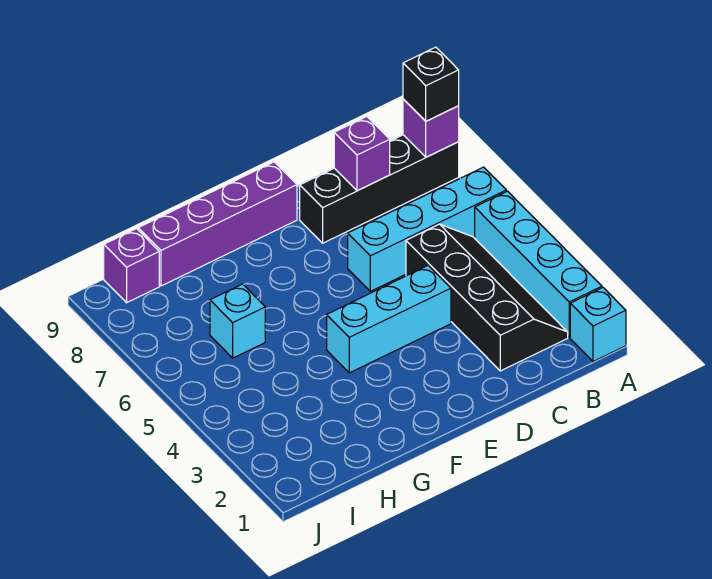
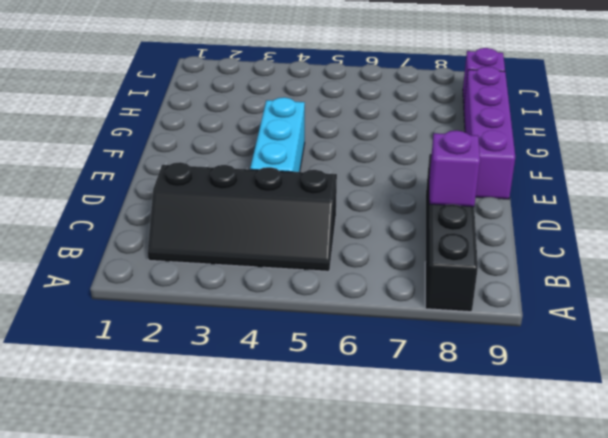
none -> cyan 1x1 brick [570,288,626,362]
none -> cyan 1x4 brick [475,191,602,337]
none -> cyan 1x4 brick [348,167,506,291]

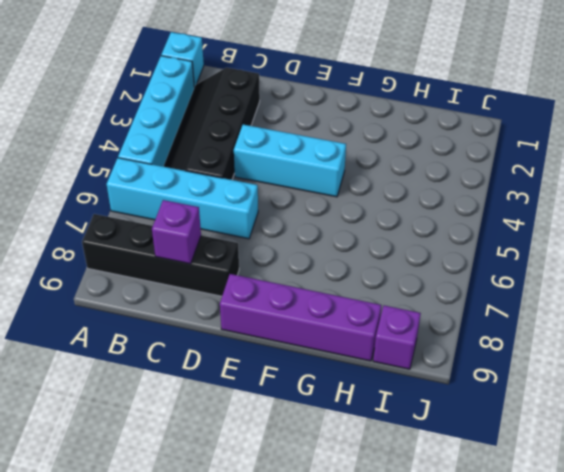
none -> cyan 1x1 brick [210,284,265,358]
none -> purple 1x1 brick [403,99,459,157]
none -> black 1x1 brick [403,47,459,121]

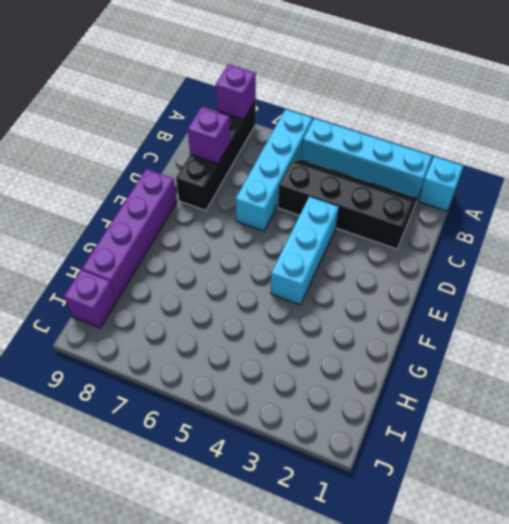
none -> cyan 1x1 brick [210,284,265,358]
none -> black 1x1 brick [403,47,459,121]

